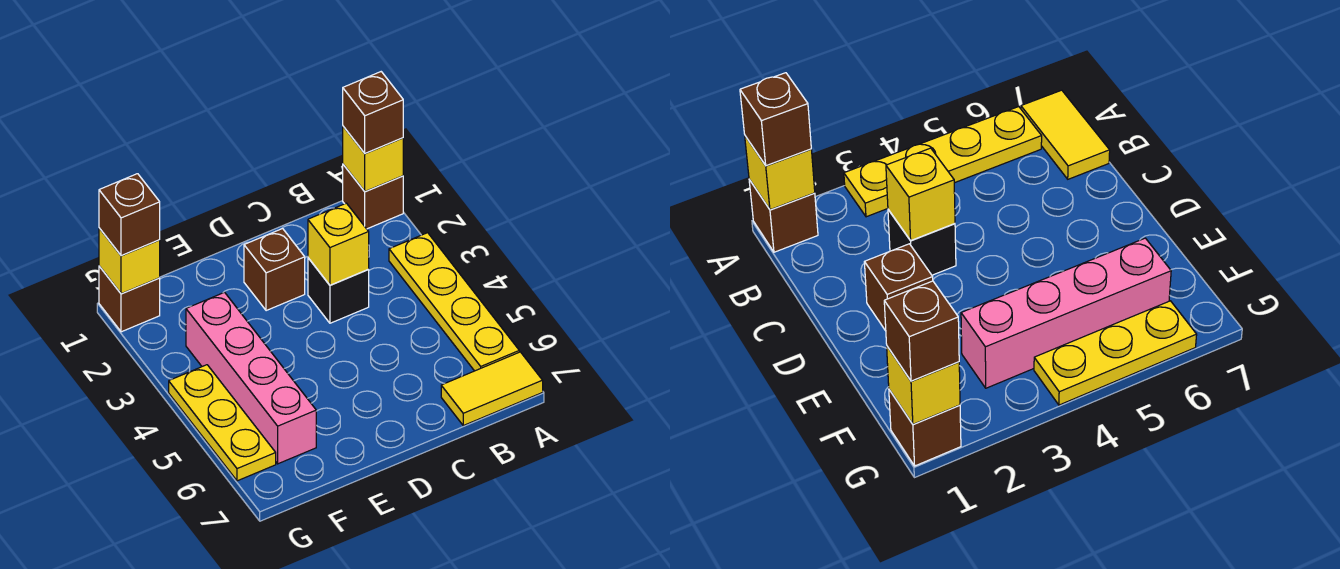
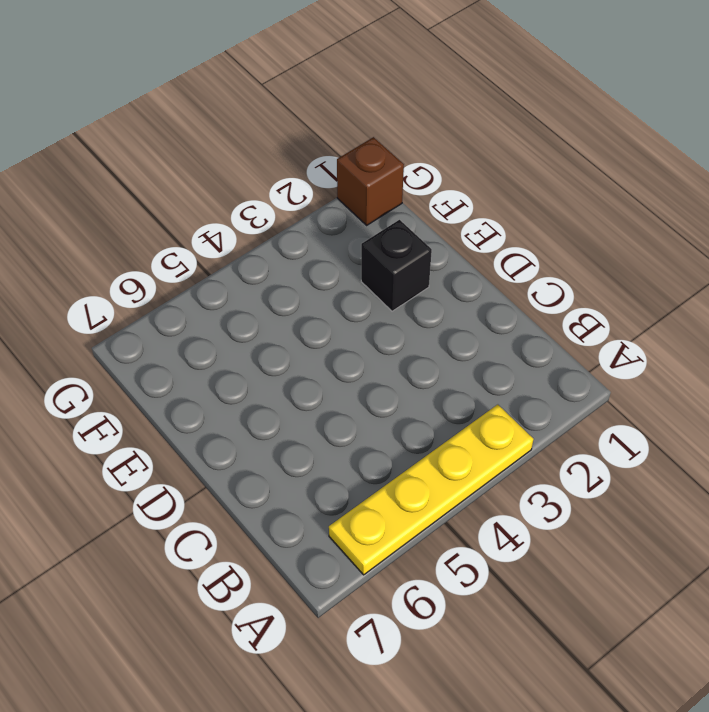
black 1x1 brick [361,220,432,311] -> black 1x1 brick moved to [308,258,369,323]
none -> brown 1x1 brick [343,165,403,229]
none -> yellow 1x2 tile [441,352,543,426]
none -> brown 1x1 brick [244,229,305,311]

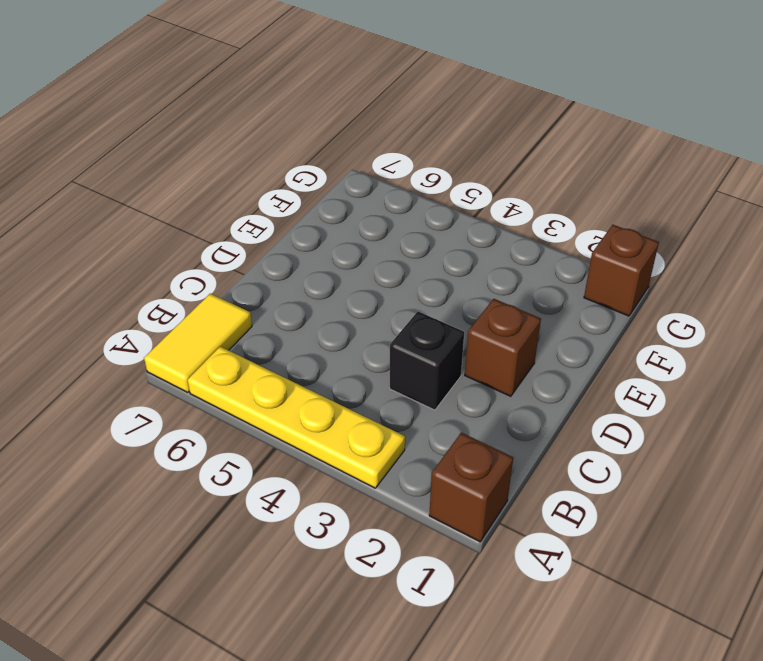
none -> pink 1x4 brick [186,292,316,464]
none -> yellow 1x3 plate [169,365,276,481]
none -> yellow 1x1 brick [343,126,403,192]

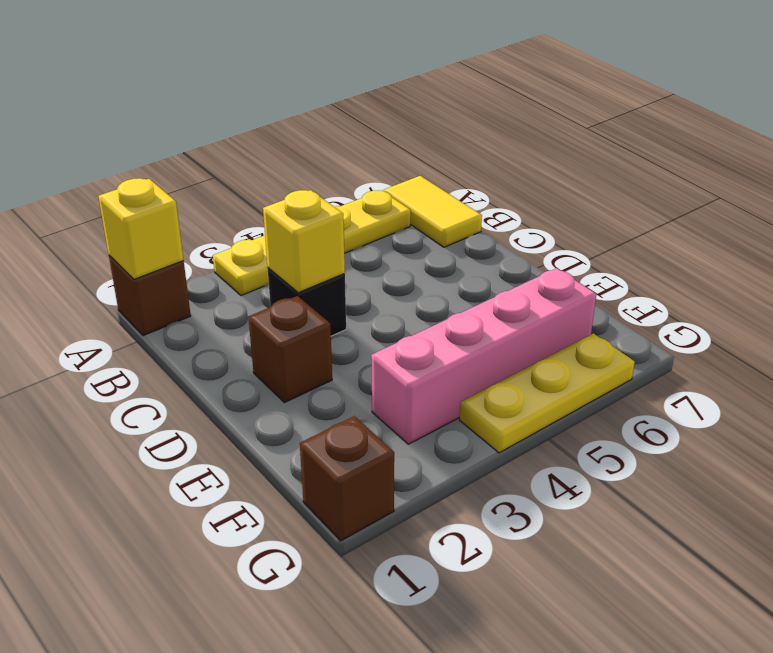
none -> yellow 1x1 brick [99,228,160,294]
none -> brown 1x1 brick [343,72,403,153]
none -> brown 1x1 brick [99,174,160,256]

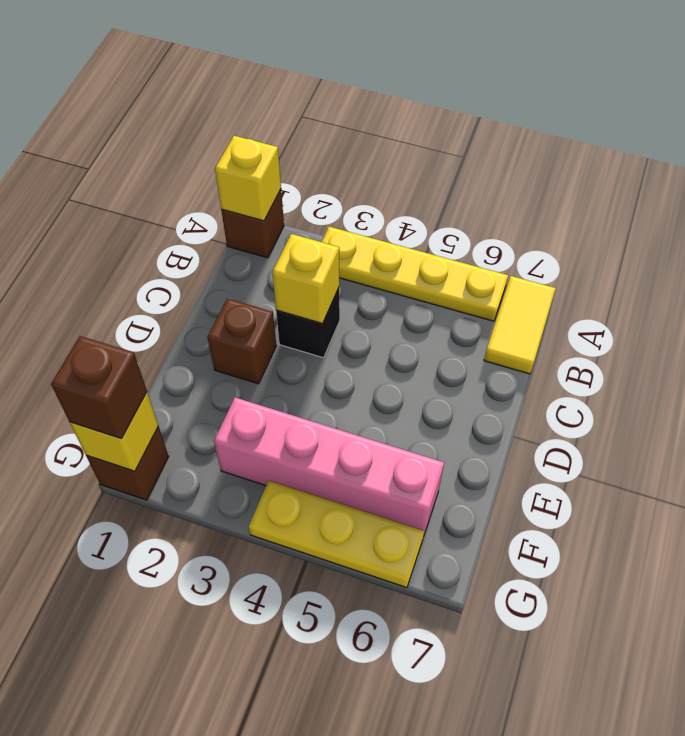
none -> brown 1x1 brick [343,72,403,153]

